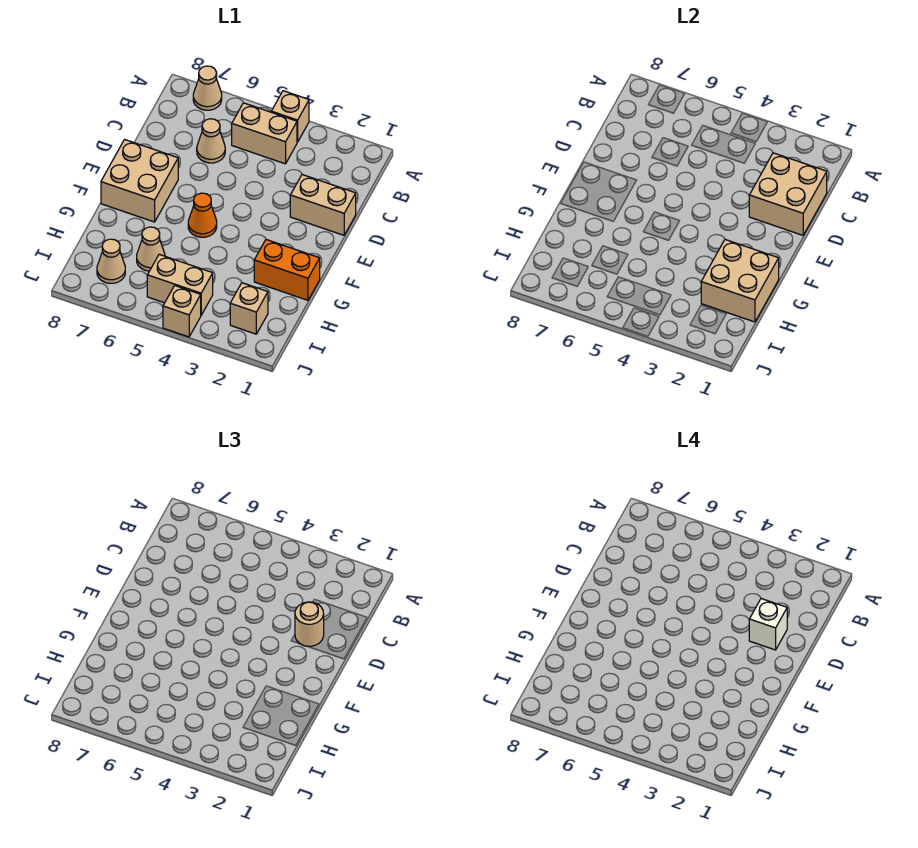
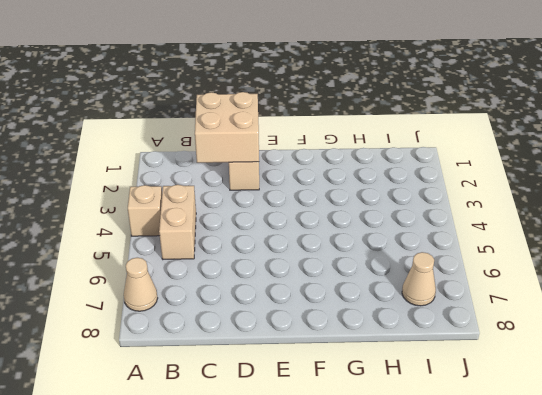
none -> tan 1x1 cone [197,119,225,163]
none -> tan 2x2 brick [101,139,178,222]
none -> orange 1x1 cone [188,193,217,237]

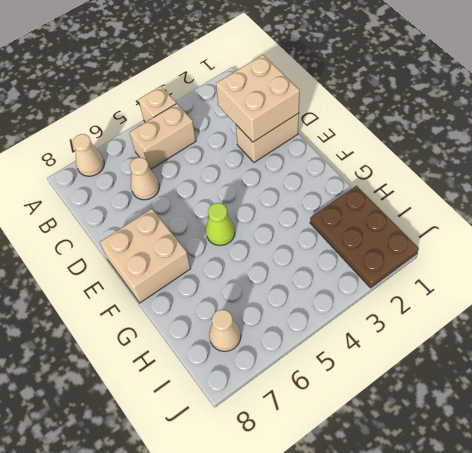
lime 1x1 cone [206,203,235,245] -> orange 1x1 cone [188,193,217,237]
brown 2x3 plate [310,186,419,288] -> tan 1x1 brick [230,283,268,334]
none -> orange 1x2 brick [254,240,320,300]
none -> tan 1x1 cone [137,227,165,271]
none -> tan 1x2 brick [147,254,213,315]

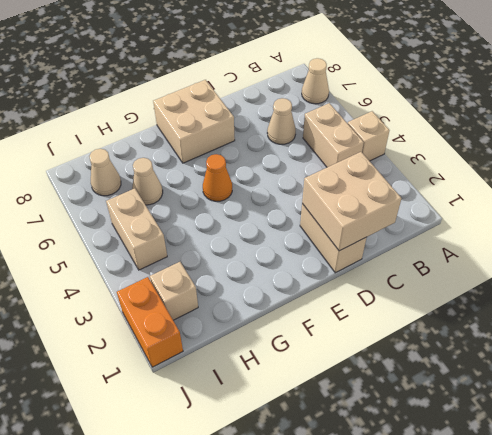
orange 1x2 brick [117,277,183,367] -> orange 1x2 brick moved to [254,240,320,300]
none -> tan 1x1 brick [163,286,201,337]
none -> tan 2x2 brick [701,240,779,322]
none -> tan 1x1 round brick [295,602,324,646]

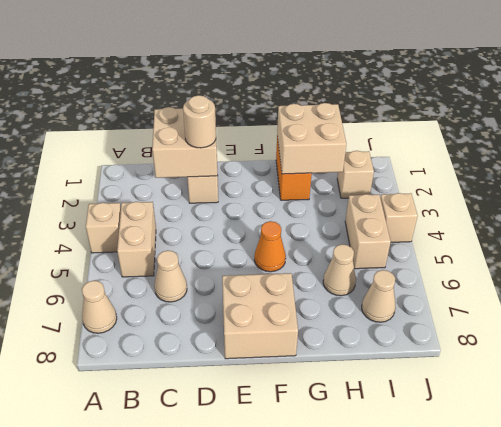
none -> white 1x1 brick [749,599,787,650]

